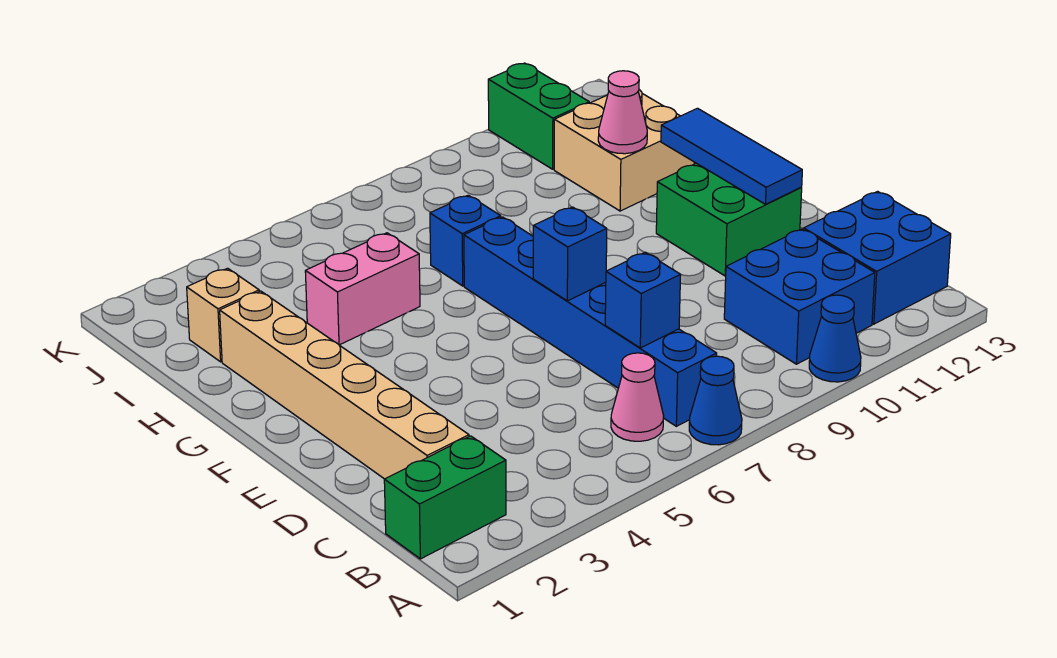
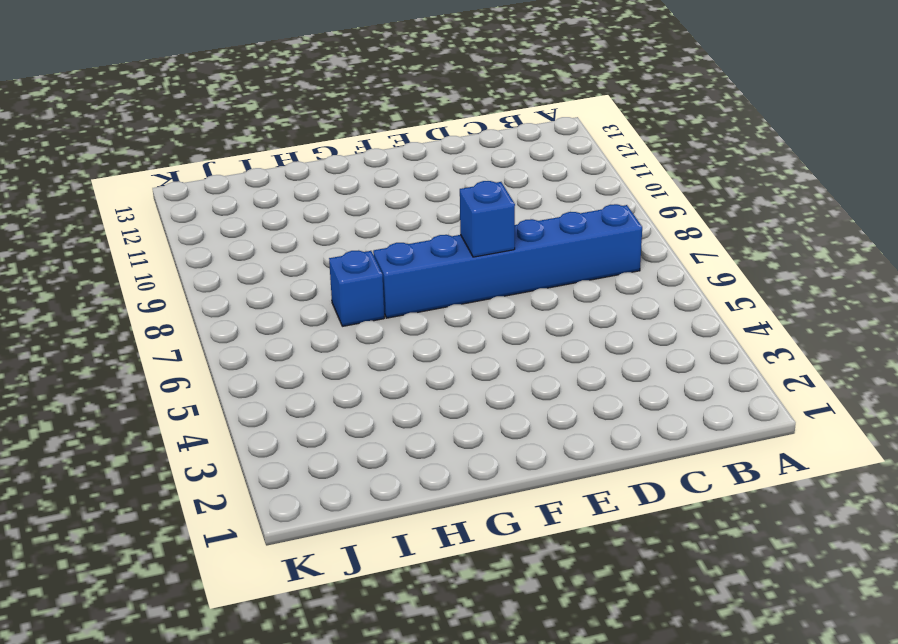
none -> blue 1x1 cone [689,356,742,445]
none -> blue 1x1 cone [809,295,861,382]
none -> green 1x2 brick [384,436,506,559]

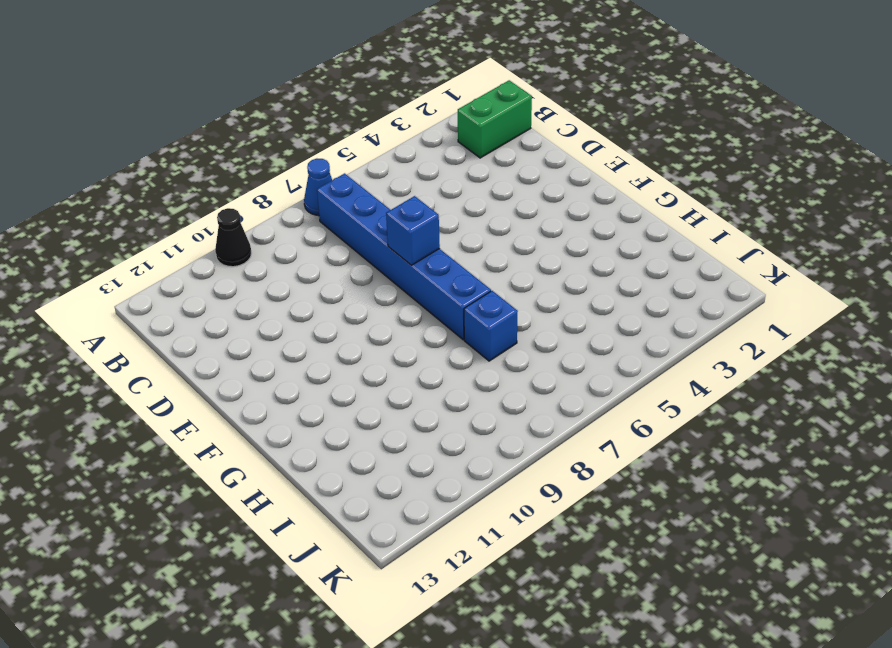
black 1x1 cone [215,208,251,267] -> blue 1x1 cone [809,295,861,382]
none -> pink 1x1 cone [611,353,664,441]
none -> blue 2x2 brick [724,229,875,364]
none -> blue 2x2 brick [804,191,951,324]

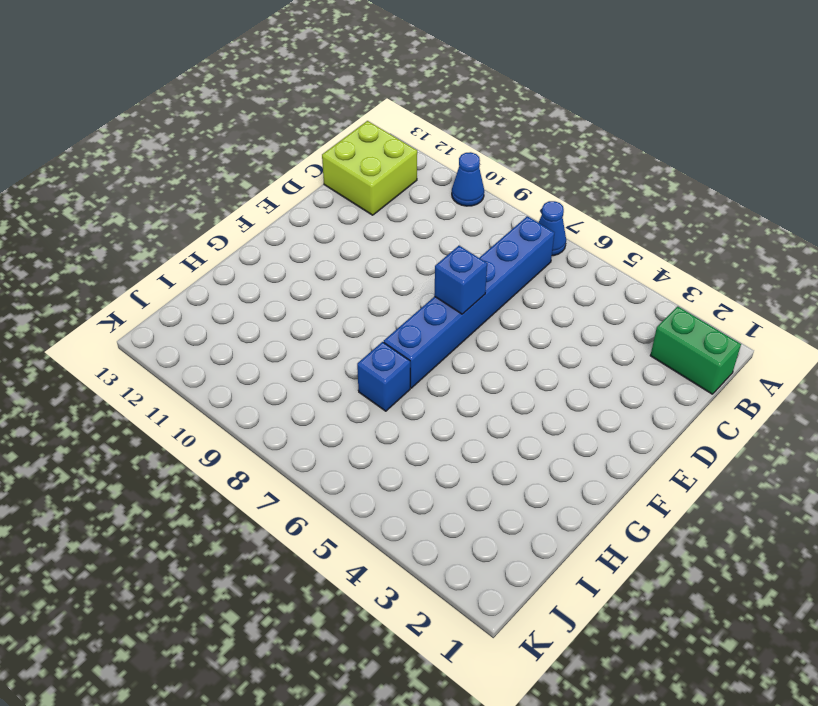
lime 2x2 brick [322,121,417,215] -> blue 2x2 brick [804,191,951,324]
none -> pink 1x1 cone [611,353,664,441]
none -> blue 2x2 brick [724,229,875,364]
none -> tan 1x6 brick [220,291,469,479]

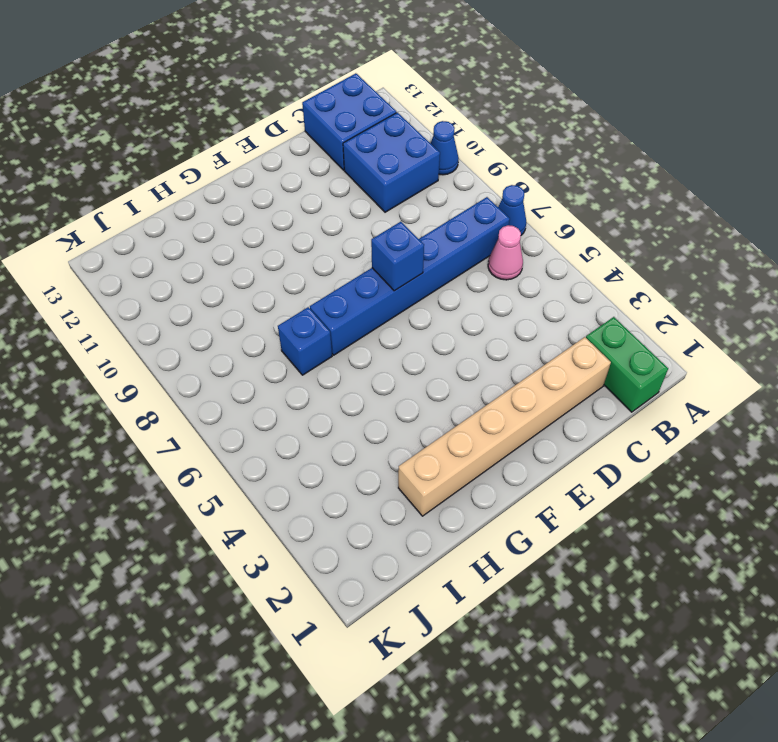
none -> green 2x2 brick [656,163,802,276]
none -> pink 1x2 brick [305,233,420,345]
none -> tan 2x2 brick [554,90,694,211]

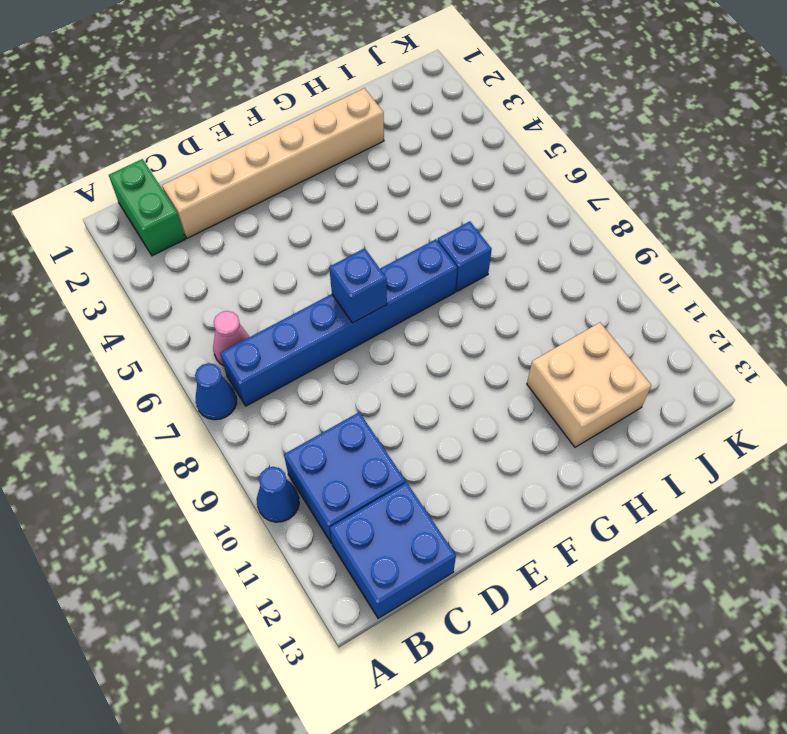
none -> green 2x2 brick [656,163,802,276]
none -> pink 1x2 brick [305,233,420,345]
none -> tan 1x1 brick [187,268,259,362]

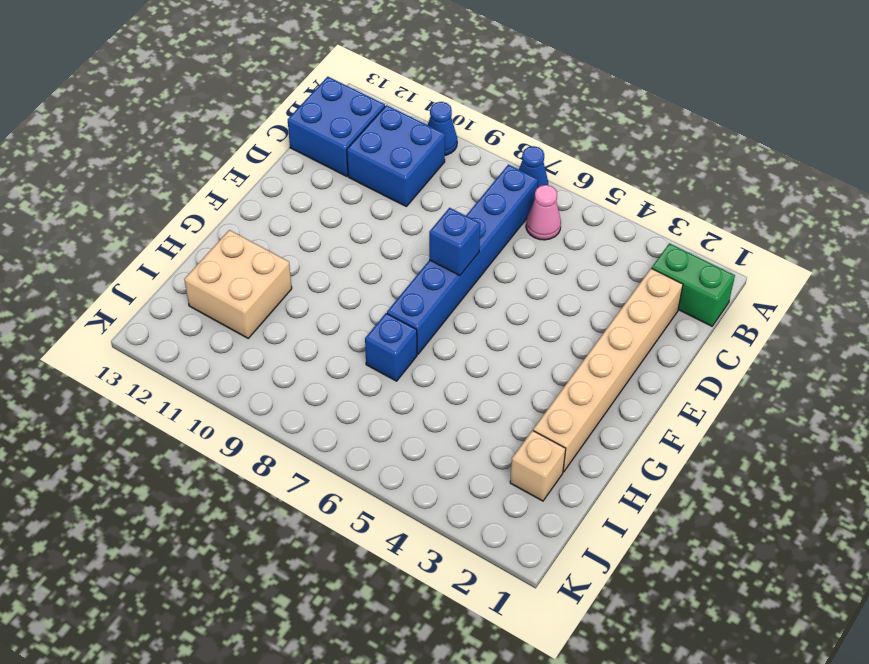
none -> green 2x2 brick [656,163,802,276]
none -> pink 1x2 brick [305,233,420,345]
none -> green 1x2 brick [488,63,589,169]

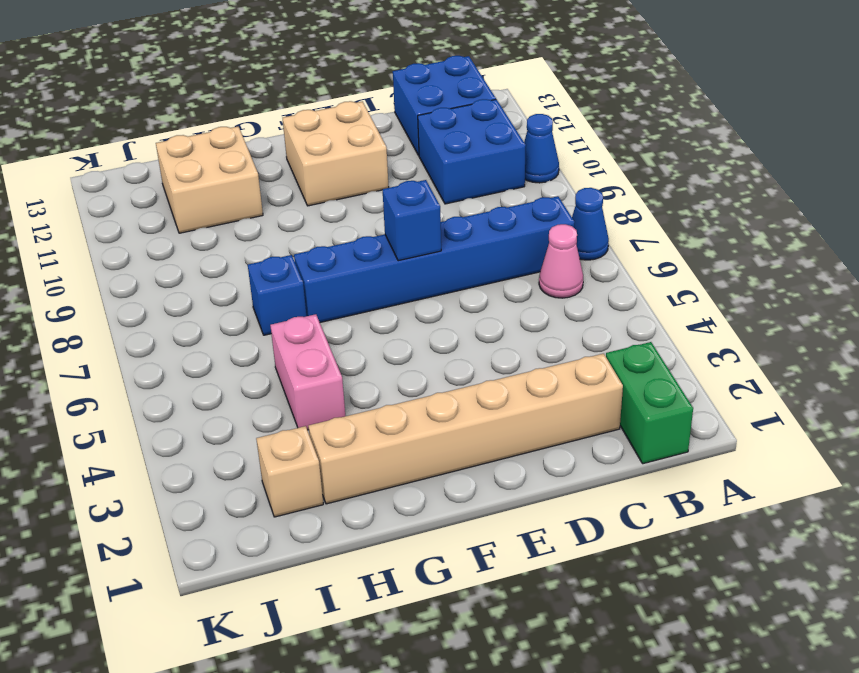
tan 2x2 brick [283,101,389,206] -> green 2x2 brick [656,163,802,276]
none -> green 1x2 brick [488,63,589,169]
none -> blue 1x1 brick [605,252,681,348]
none -> blue 1x3 tile [661,108,802,204]

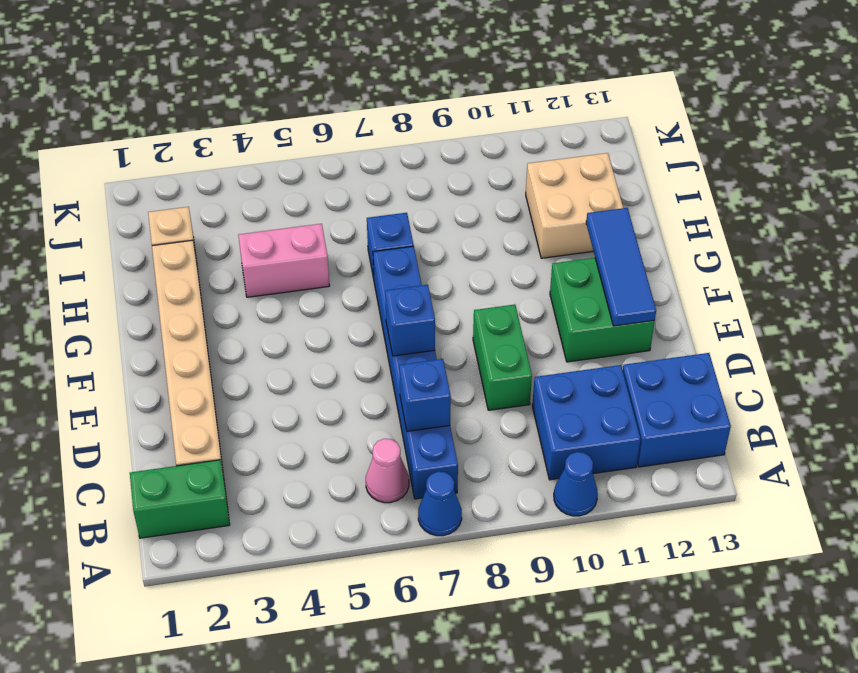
green 1x2 brick [473,305,532,410] -> green 1x2 brick moved to [488,63,589,169]
none -> pink 1x1 cone [598,71,647,154]

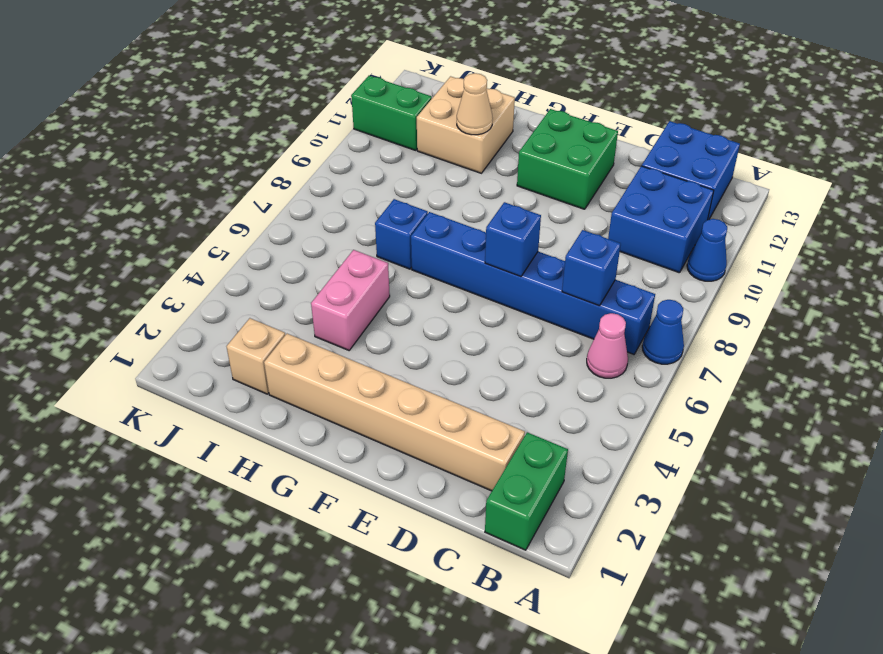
tan 1x1 cone [457,73,493,135] -> pink 1x1 cone [598,71,647,154]
none -> blue 1x3 tile [661,108,802,204]

